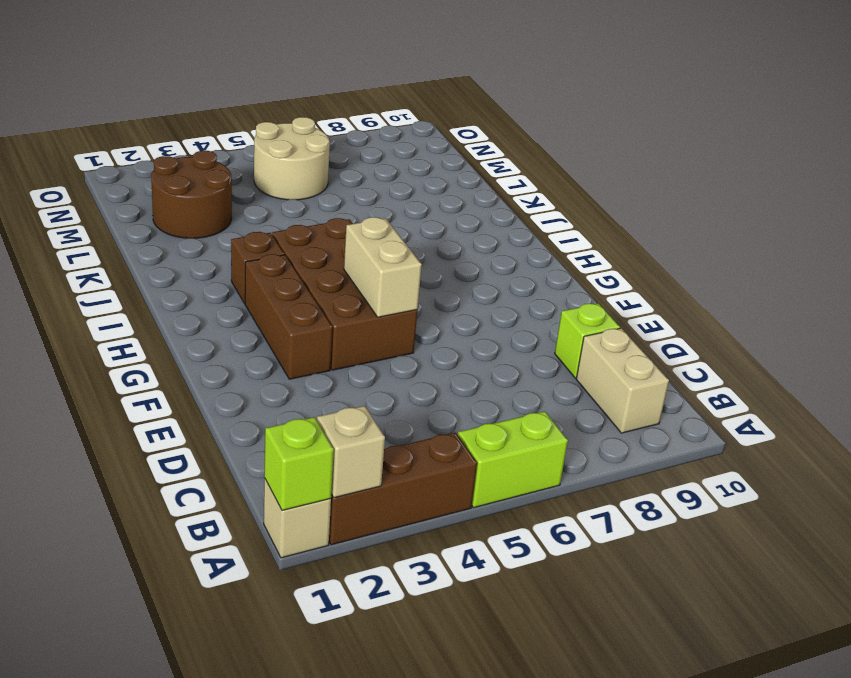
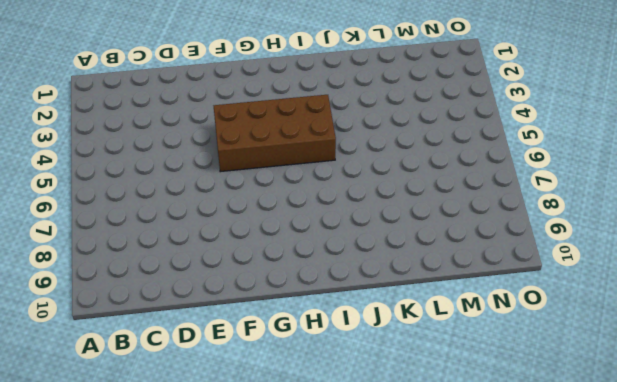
none -> tan 1x1 brick [264,478,331,558]
none -> brown 1x3 brick [329,432,477,545]
none -> lime 1x2 brick [458,411,568,508]

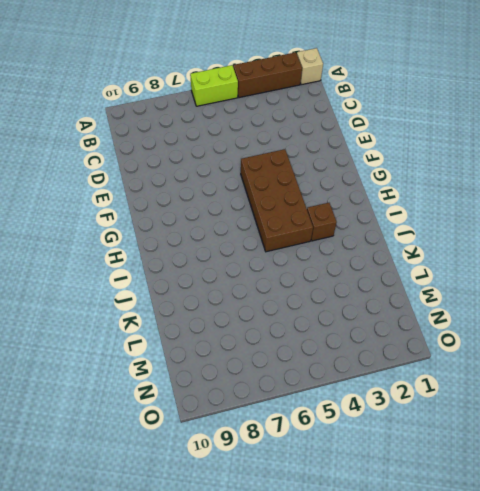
none -> tan 1x2 brick [576,328,669,433]
none -> lime 1x1 brick [555,303,620,378]
none -> brown 1x3 brick [245,254,332,379]

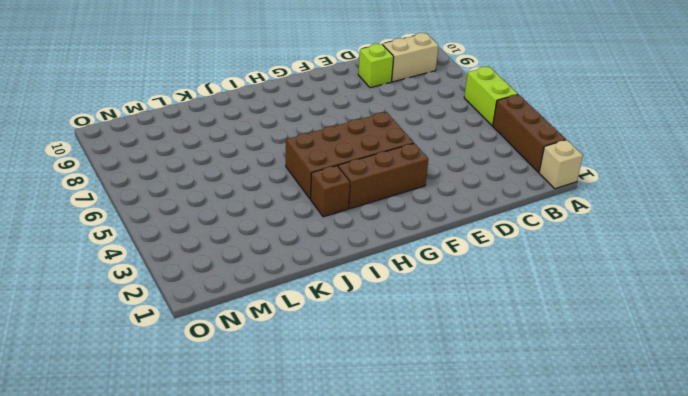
none -> brown 2x2 round brick [151,151,232,238]
none -> tan 2x2 round brick [254,117,330,200]
none -> lime 1x1 brick [264,417,334,510]

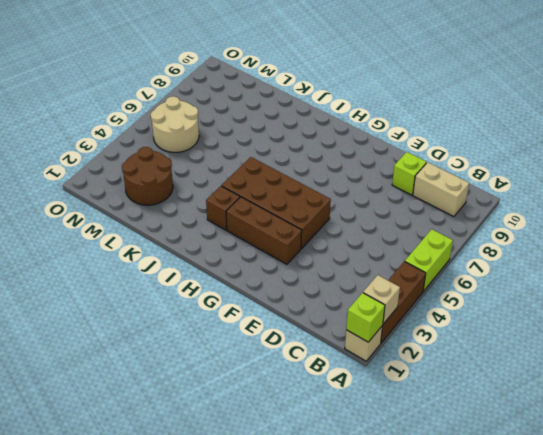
none -> tan 1x2 brick [344,217,422,317]

